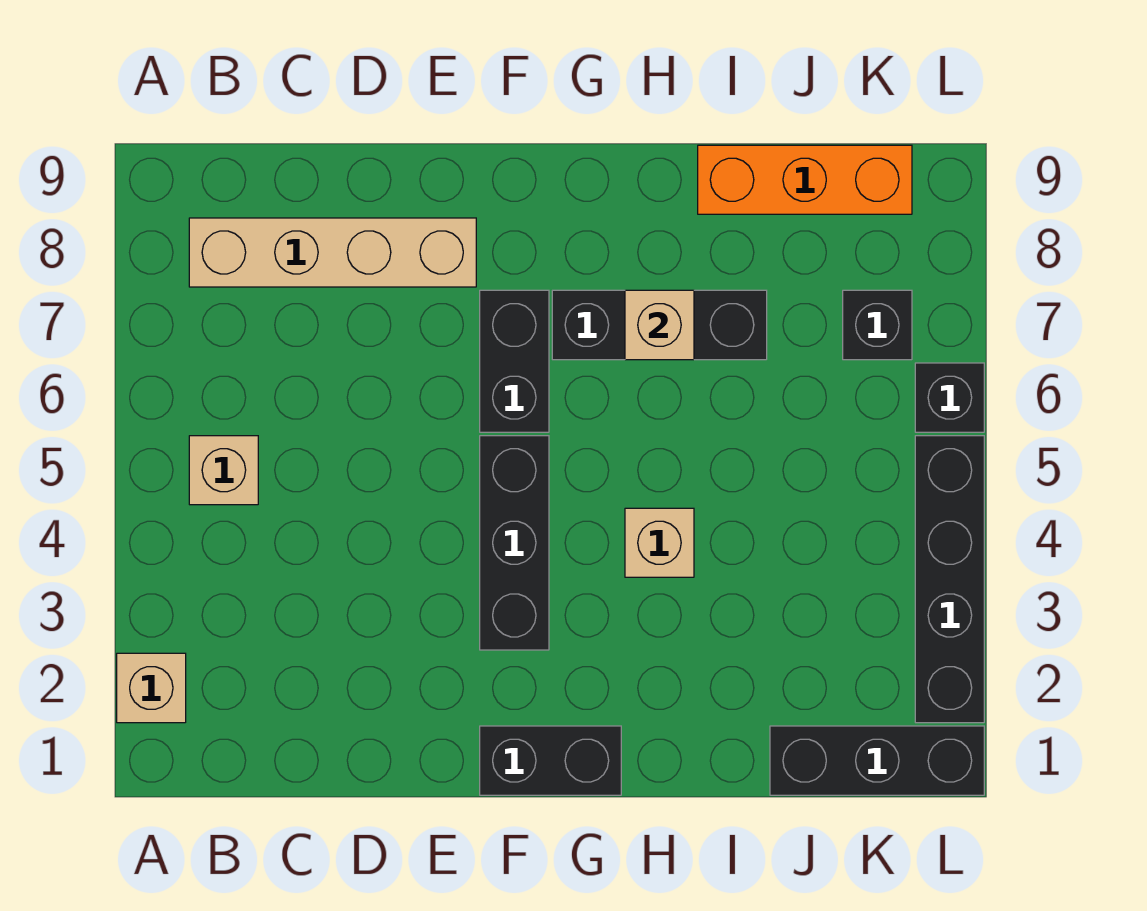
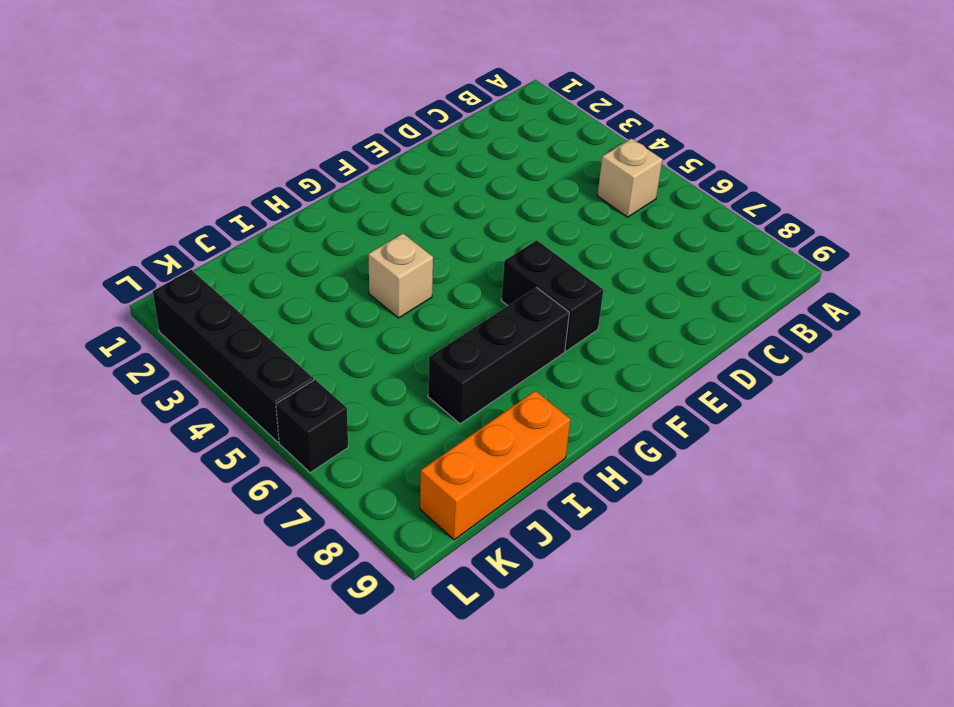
none -> tan 1x1 brick [117,653,186,723]
none -> tan 1x4 brick [189,218,476,287]
none -> black 1x2 brick [480,726,621,795]

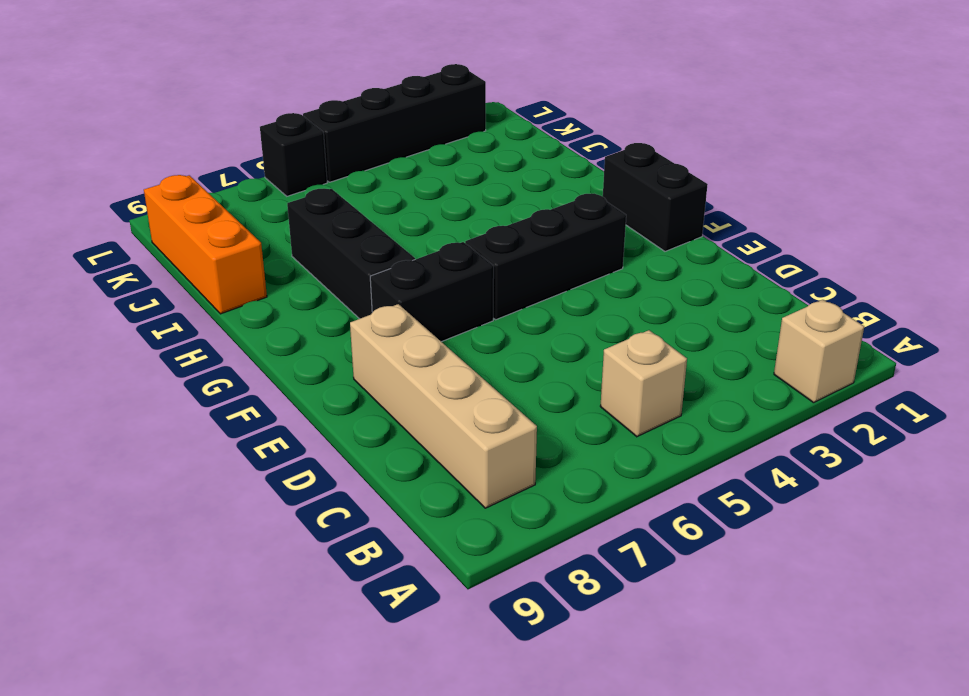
none -> tan 1x1 brick [625,508,694,577]
none -> black 1x3 brick [770,726,984,795]
none -> black 1x1 brick [843,290,912,360]

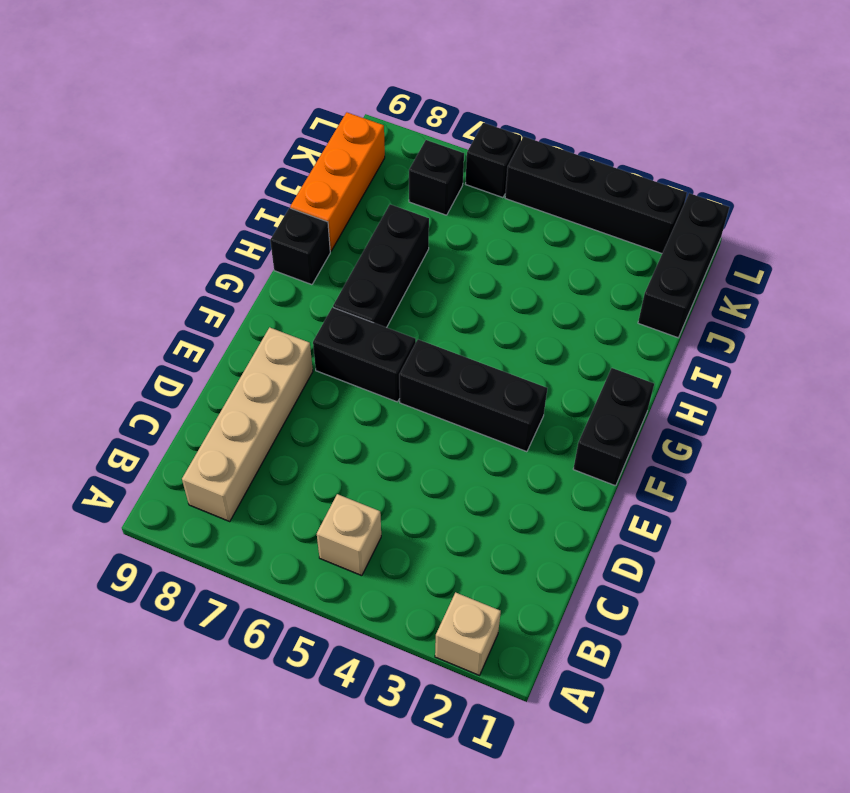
black 1x1 brick [270,208,330,285] -> none
none -> tan 1x1 brick [625,508,694,577]
none -> tan 1x1 brick [625,290,694,360]

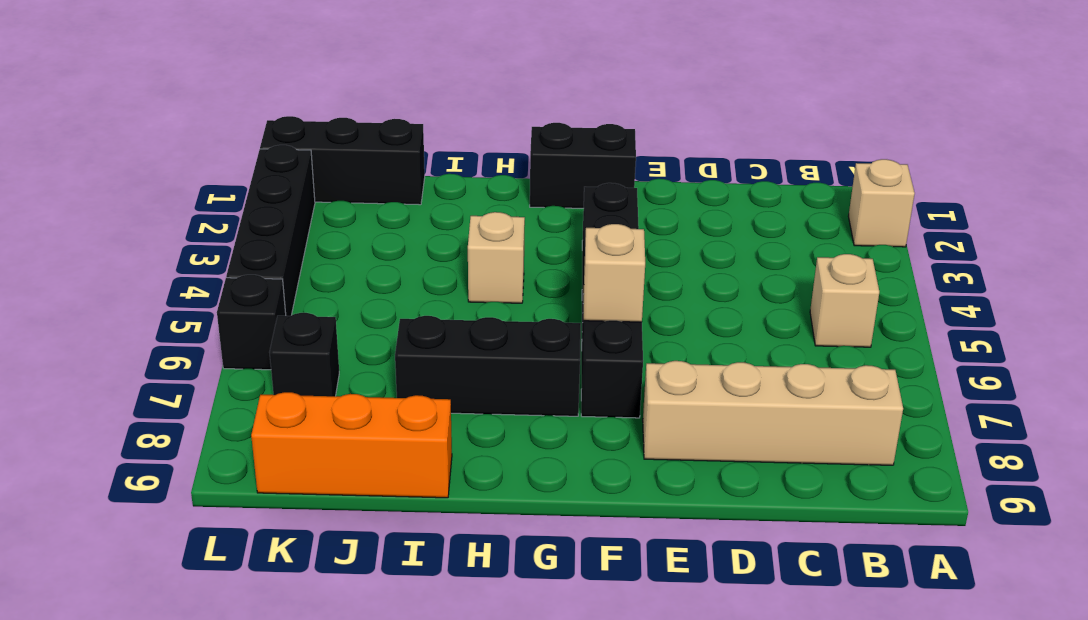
tan 1x1 brick [584,224,645,322] -> tan 1x1 brick moved to [625,290,694,360]

